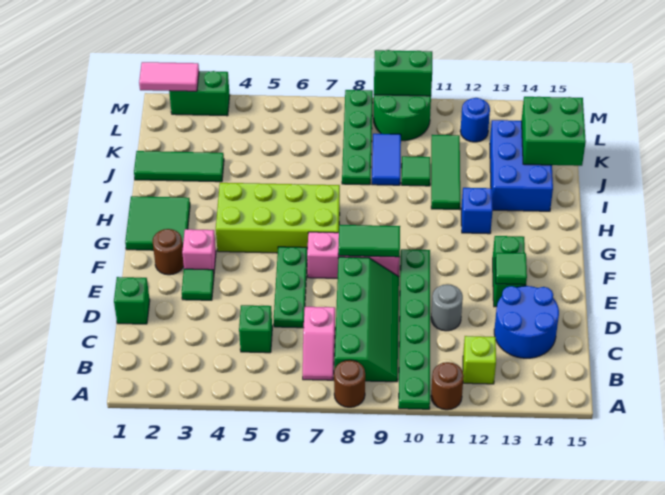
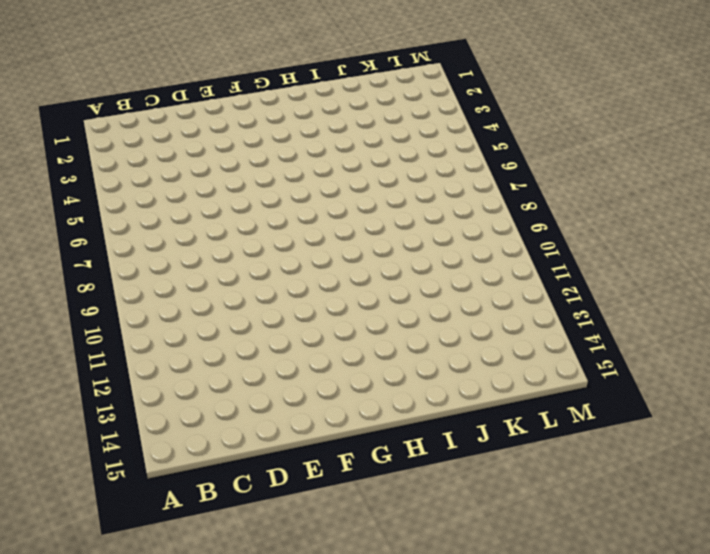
none -> brown 1x1 round brick [334,360,365,407]
none -> green 1x6 plate [399,249,430,409]
none -> brown 1x1 round brick [431,362,464,410]
none -> pink 1x2 slope [303,307,335,380]

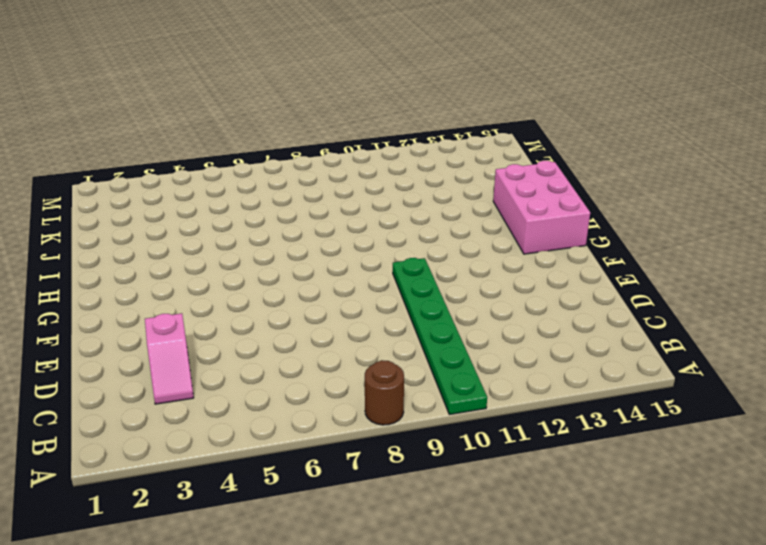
pink 1x2 slope [145,313,194,404] -> pink 1x2 slope moved to [303,307,335,380]
pink 2x3 brick [493,161,590,254] -> blue 2x3 brick [490,120,553,211]
none -> brown 1x1 round brick [431,362,464,410]
none -> green 2x4 slope [335,257,399,382]
none -> lime 1x1 brick [463,336,496,384]
none -> green 1x1 brick [239,305,272,353]

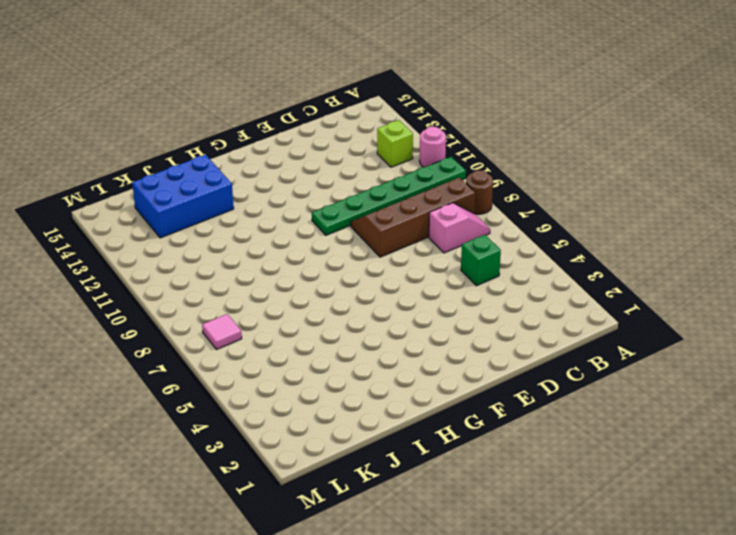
pink 1x1 round brick [419,127,446,167] -> brown 1x1 round brick [431,362,464,410]
brown 2x4 slope [351,178,475,257] -> green 2x4 slope [335,257,399,382]
pink 1x1 tile [202,314,242,350] -> none
none -> blue 2x2 round brick [494,286,559,358]
none -> green 1x1 brick [114,277,150,324]
none -> green 1x3 plate [274,247,307,328]
none -> grey 1x1 round brick [431,284,463,331]

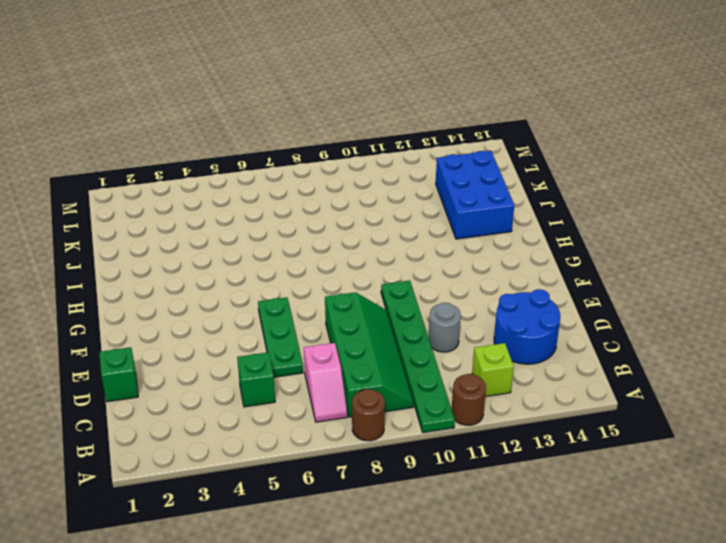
none -> green 1x1 tile [182,269,214,300]
none -> green 1x2 brick [493,236,526,307]
none -> brown 1x1 round brick [153,229,184,275]
none -> pink 1x1 brick [182,229,216,272]

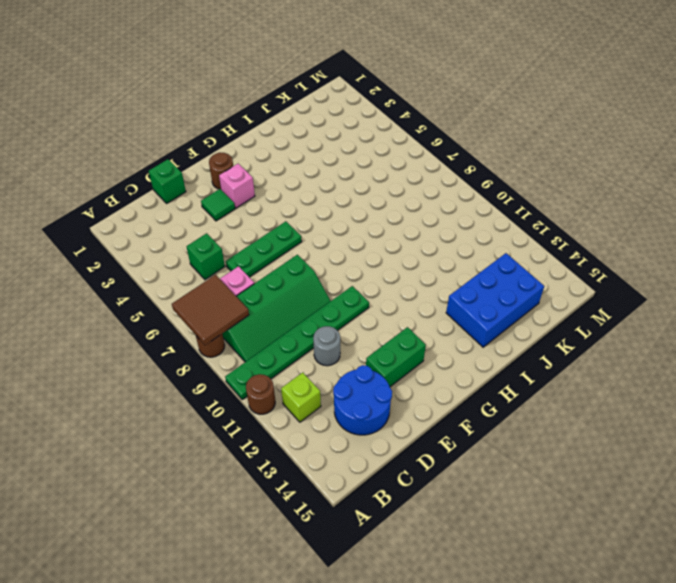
brown 2x2 tile [172,275,249,345] -> none
none -> pink 1x3 brick [307,232,400,278]
none -> green 2x2 tile [125,196,190,250]
none -> lime 2x4 brick [216,183,340,253]
none -> blue 1x1 brick [461,188,493,234]

